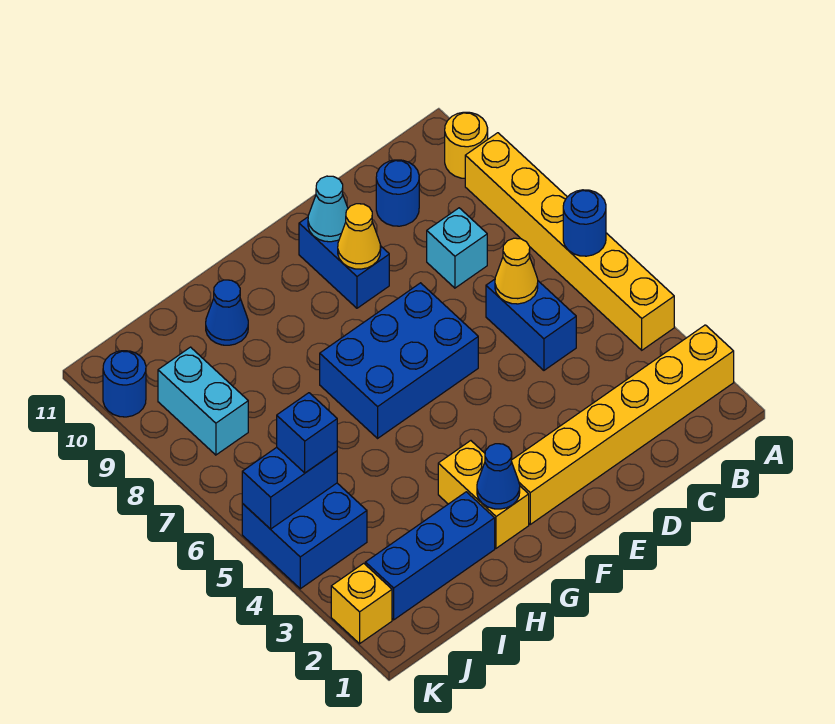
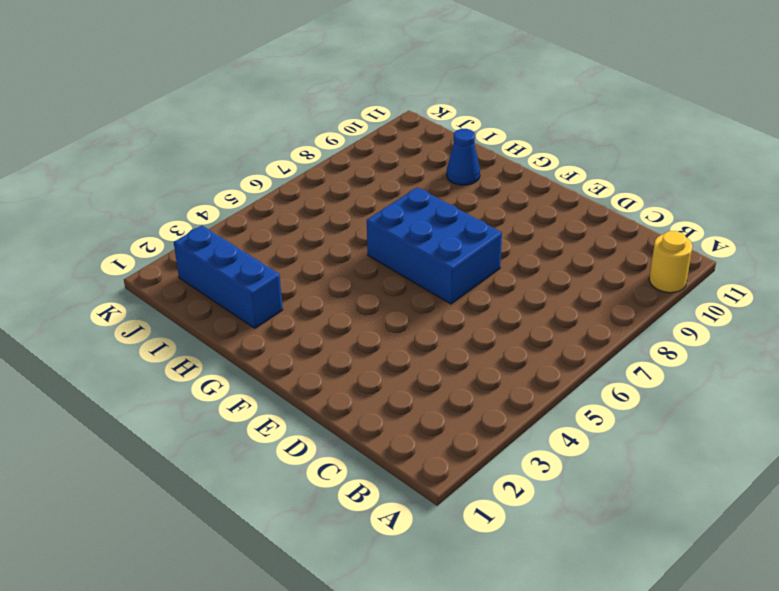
none -> yellow 1x6 brick [511,325,734,524]
none -> yellow 1x6 brick [465,133,674,350]
none -> blue 1x2 brick [486,279,576,370]

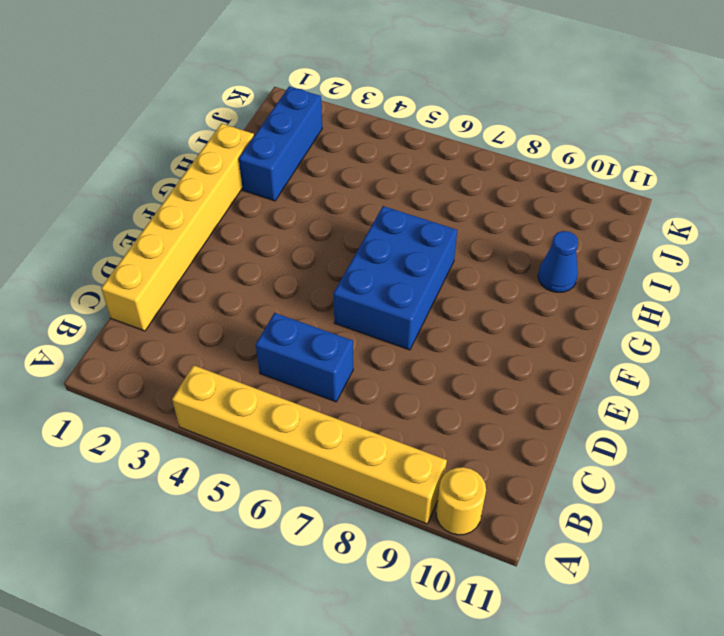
yellow 1x6 brick [101,124,254,331] -> yellow 1x6 brick moved to [511,325,734,524]
none -> cyan 1x1 brick [427,208,487,288]
none -> blue 1x1 round brick [376,160,419,226]
none -> blue 1x2 brick [299,217,389,308]

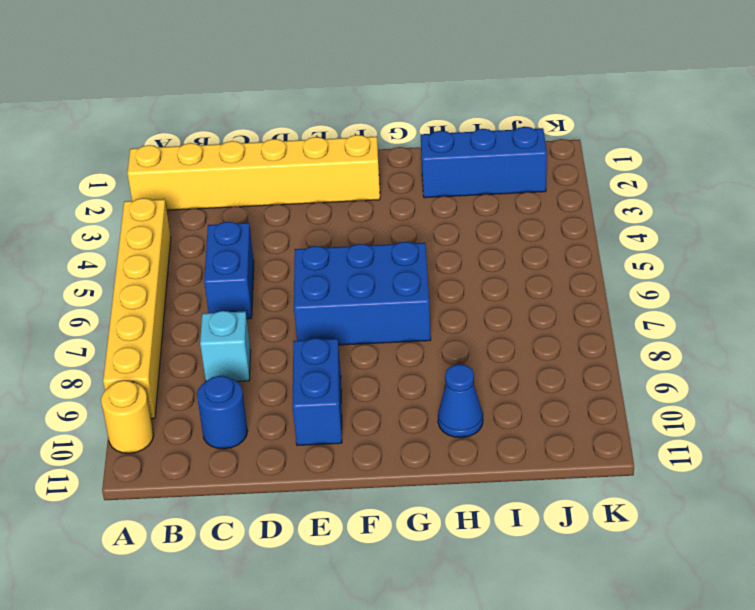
none -> yellow 1x2 brick [438,441,529,548]
none -> blue 2x2 brick [242,483,367,589]
none -> cyan 1x2 brick [158,347,248,455]

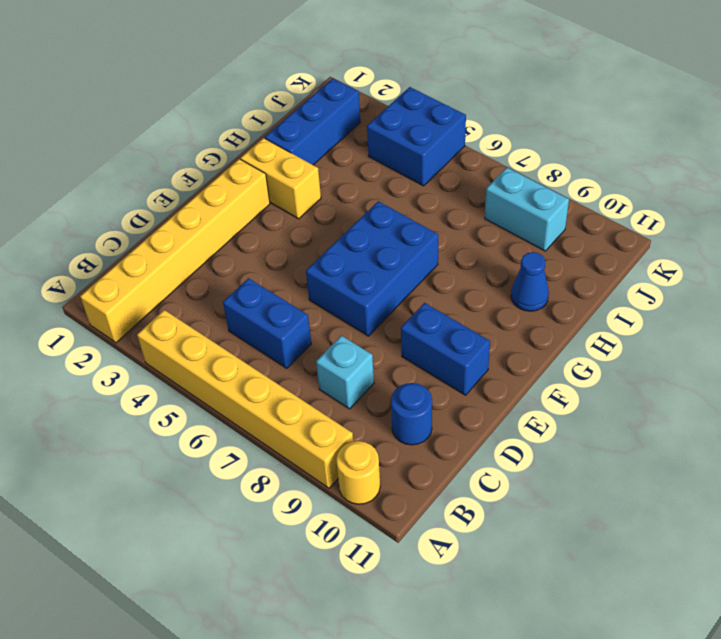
none -> yellow 1x1 brick [331,563,392,644]
none -> blue 1x1 round brick [103,351,146,417]
none -> blue 1x1 round brick [563,190,606,256]

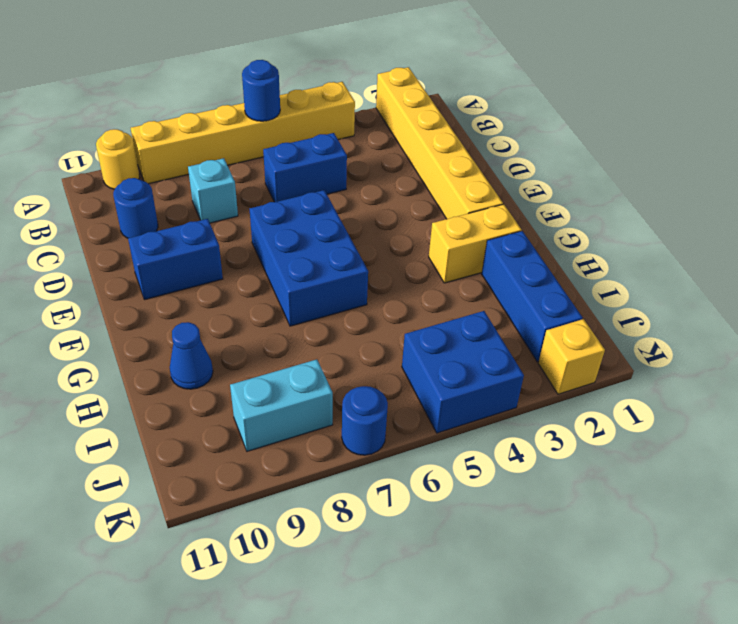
blue 1x1 round brick [342,386,388,455] -> blue 1x1 round brick moved to [103,351,146,417]
none -> yellow 1x1 cone [495,238,538,304]
none -> yellow 1x1 cone [338,204,381,269]
none -> cyan 1x1 cone [308,176,348,242]

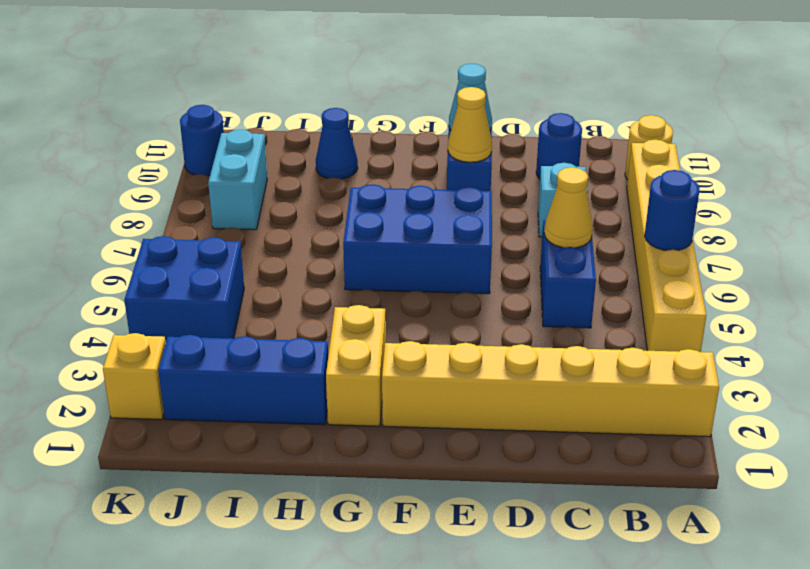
none -> blue 1x1 cone [477,444,520,509]
none -> blue 1x2 brick [242,447,337,529]
none -> blue 1x1 brick [277,393,337,473]

